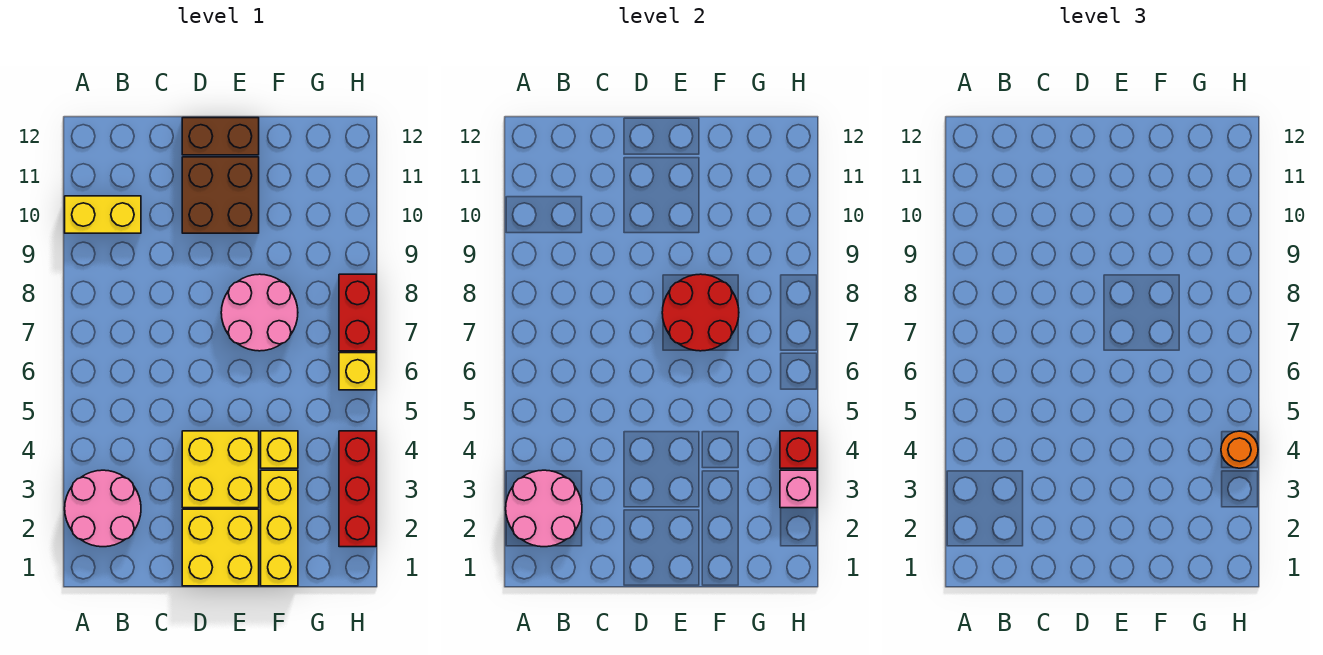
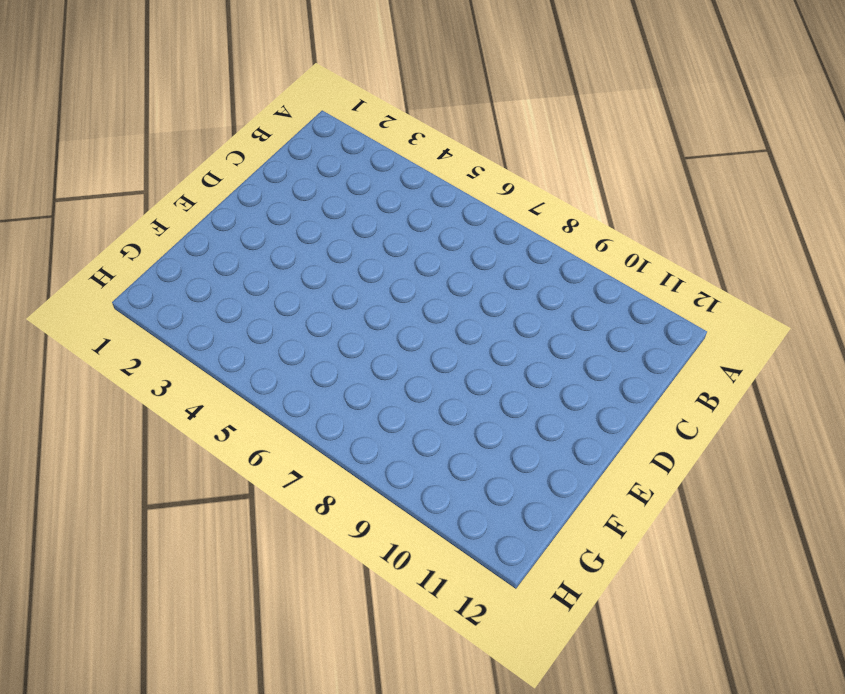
none -> pink 2x2 round brick [65,470,141,547]
none -> yellow 1x2 brick [65,196,141,233]
none -> yellow 2x2 brick [182,509,259,586]

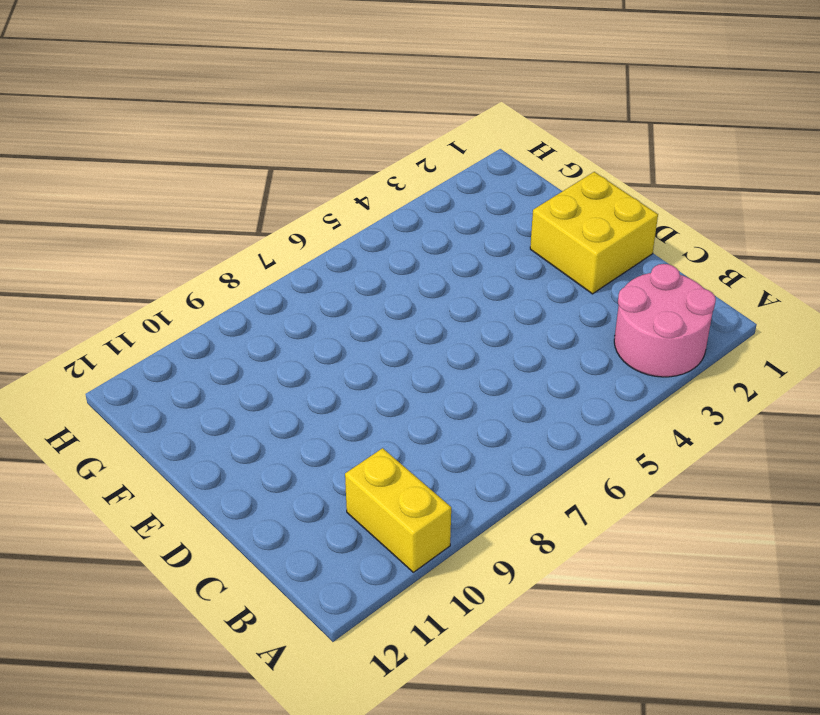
none -> yellow 2x2 brick [182,431,259,508]
none -> brown 2x2 brick [182,157,259,233]
none -> brown 1x2 brick [182,118,259,155]

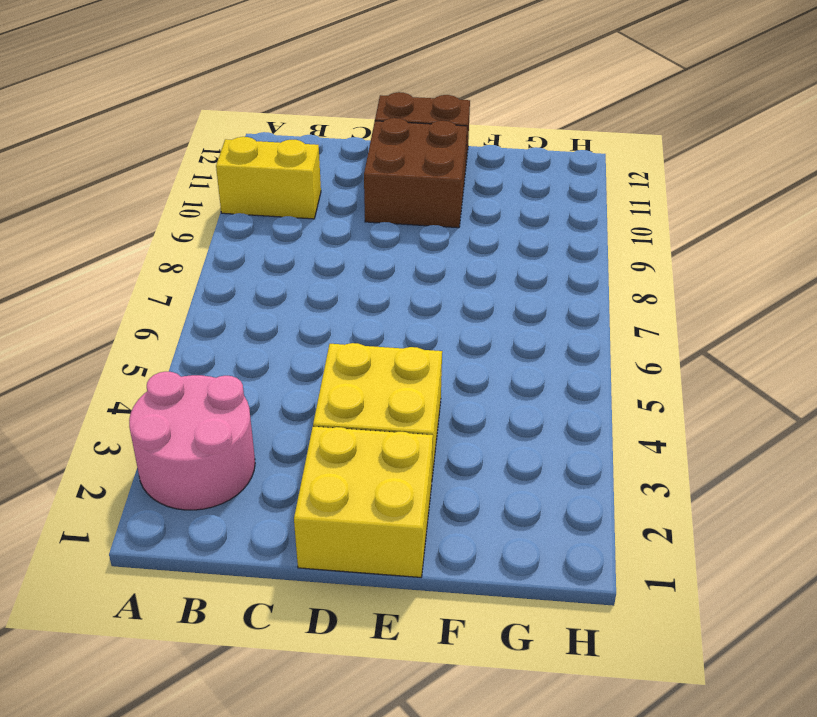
none -> pink 2x2 round brick [221,274,298,351]
none -> yellow 1x3 brick [261,470,298,586]
none -> yellow 1x1 brick [261,431,298,468]

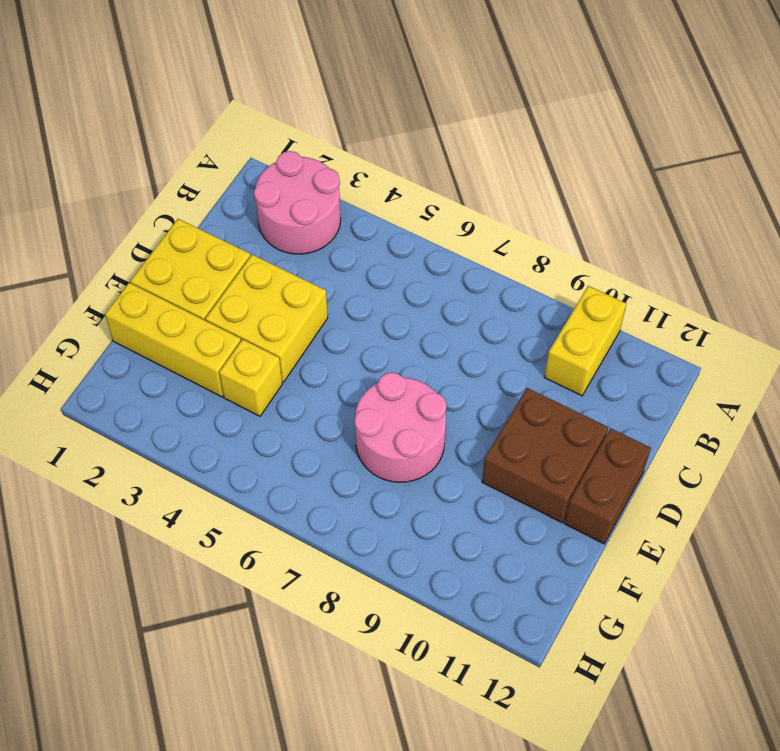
none -> red 1x3 brick [339,431,376,547]
none -> yellow 1x1 brick [339,353,376,390]
none -> red 1x2 brick [339,274,376,351]

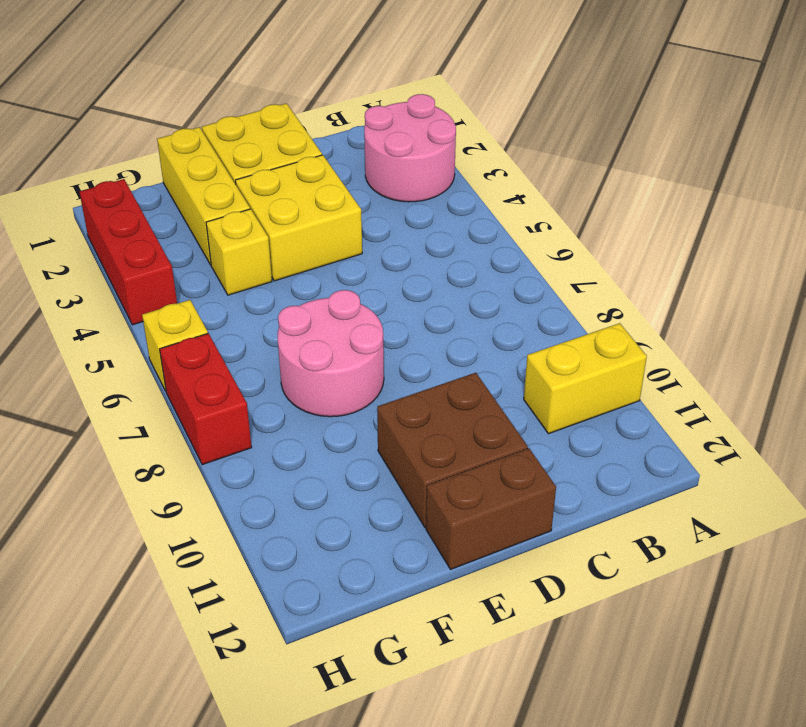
none -> pink 2x2 round brick [506,470,582,547]
none -> red 2x2 round brick [662,274,739,351]
none -> pink 1x1 brick [780,470,817,508]

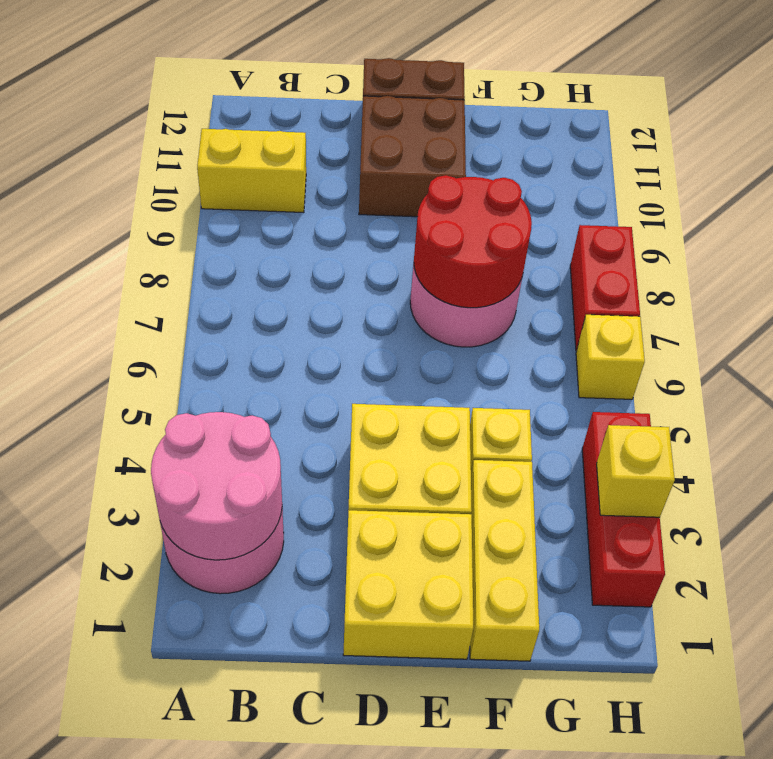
yellow 1x1 brick [597,425,675,517] -> pink 1x1 brick [780,470,817,508]
none -> red 1x1 brick [780,431,817,468]
none -> orange 1x1 round brick [1221,431,1258,468]

